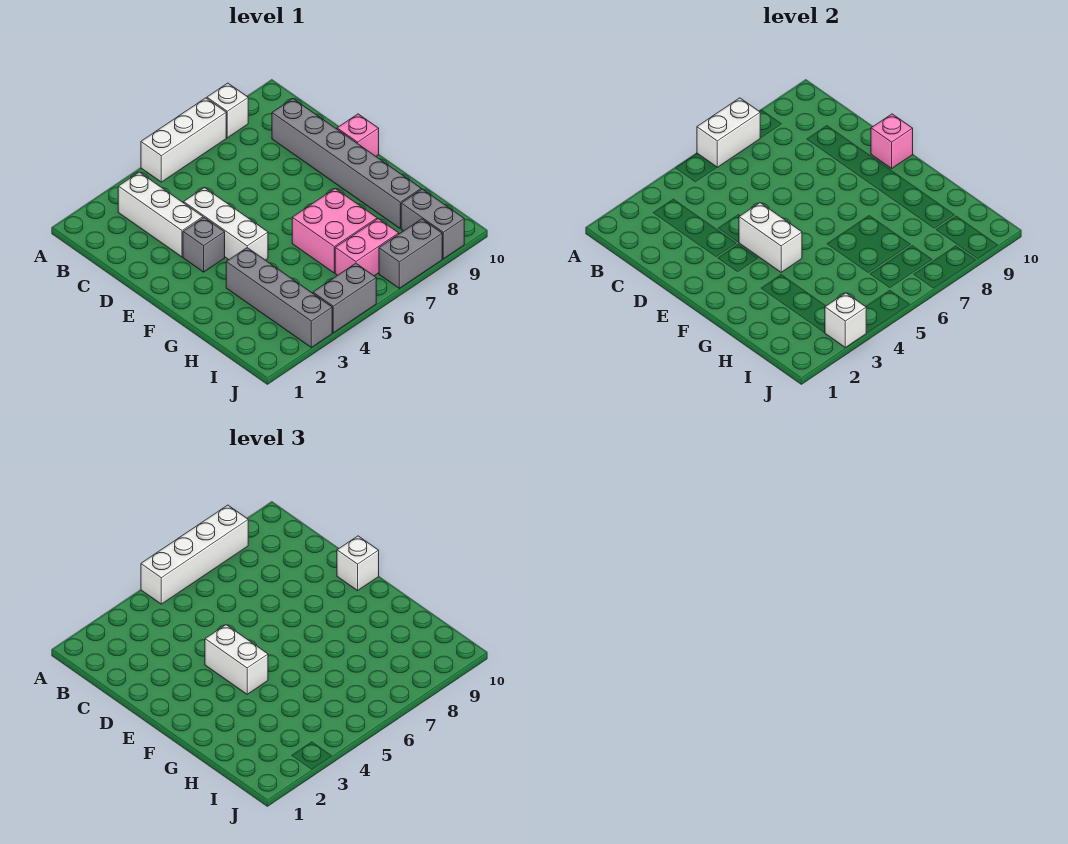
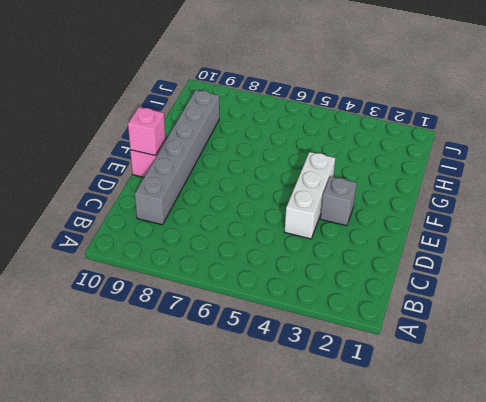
none -> white 1x3 brick [141,98,226,182]
none -> white 1x1 brick [207,83,248,138]
none -> white 1x3 brick [118,172,203,257]

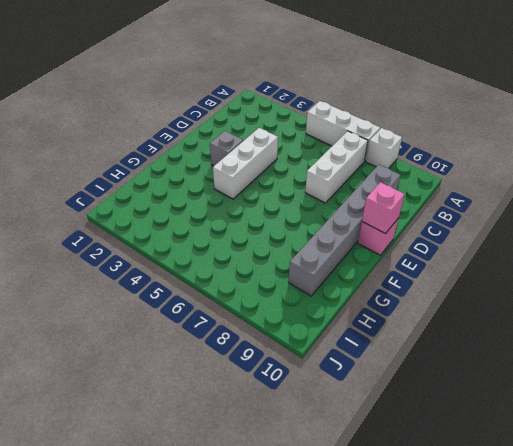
white 1x3 brick [305,131,368,203] -> white 1x3 brick moved to [118,172,203,257]
none -> grey 1x4 brick [226,248,332,348]
none -> pink 2x2 brick [292,189,377,273]
none -> pink 1x2 brick [335,219,399,276]

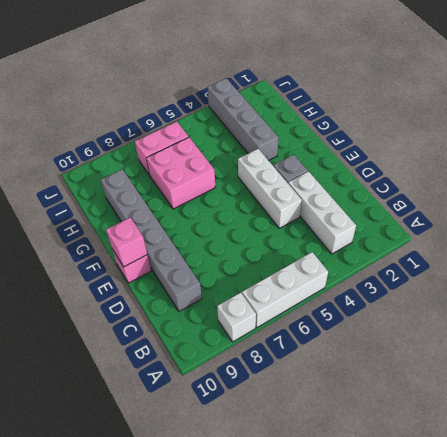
none -> grey 1x2 brick [401,189,464,259]
none -> grey 1x2 brick [313,263,376,333]
none -> grey 1x2 brick [379,219,442,288]

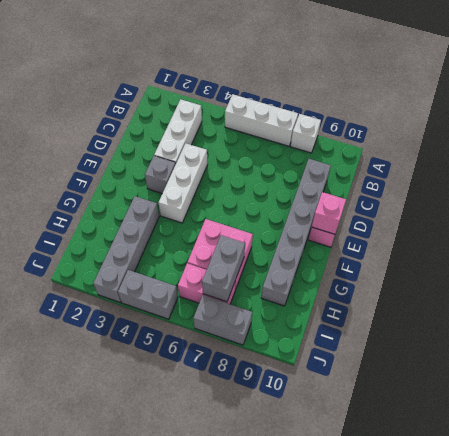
grey 1x2 brick [202,235,245,302] -> grey 1x2 brick moved to [401,189,464,259]
none -> white 1x2 brick [697,98,760,167]
none -> white 1x2 brick [739,203,802,272]
none -> white 1x1 brick [825,293,866,348]

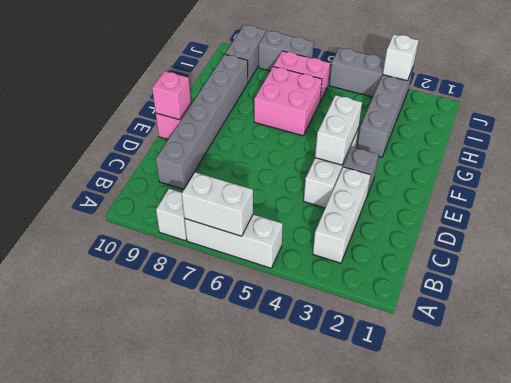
none -> white 1x4 brick [141,505,248,604]
none -> white 1x2 brick [205,625,268,694]
none -> white 1x1 brick [337,536,379,591]

